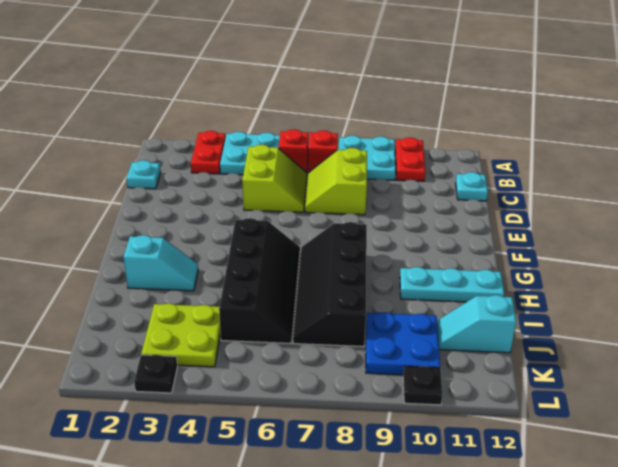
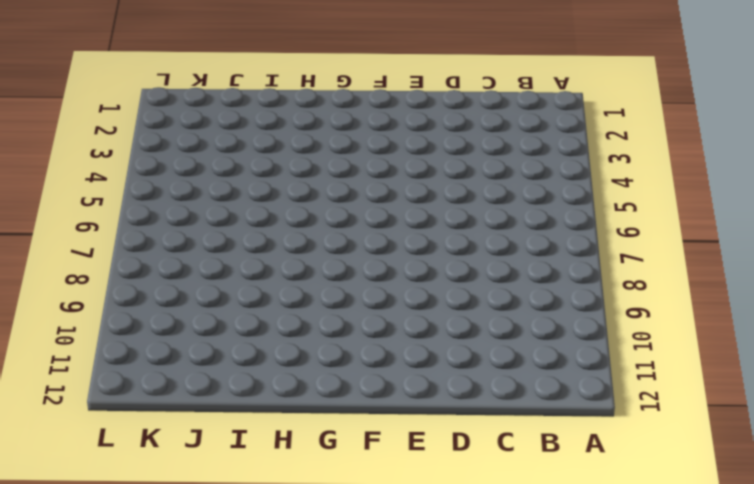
none -> red 1x2 plate [191,131,226,174]
none -> cyan 2x2 plate [220,132,280,175]
none -> cyan 2x2 plate [339,136,396,180]

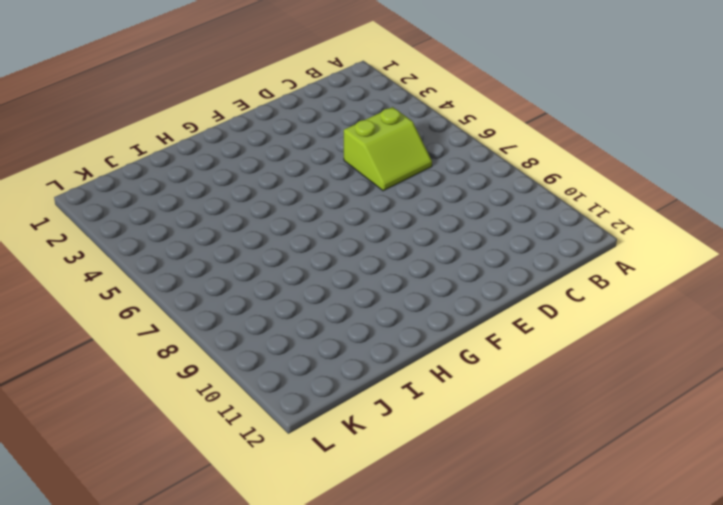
none -> red 1x2 plate [191,131,226,174]
none -> cyan 2x2 plate [220,132,280,175]
none -> cyan 2x2 plate [339,136,396,180]

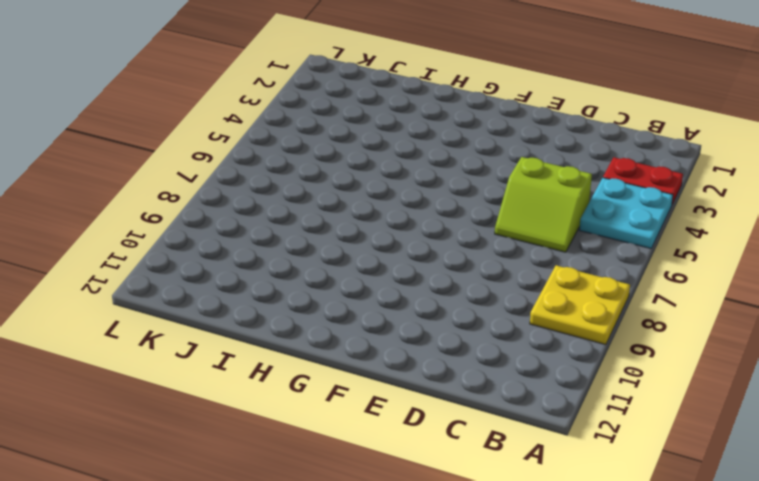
yellow 2x2 plate [530,265,630,345] -> cyan 2x2 plate [339,136,396,180]
none -> red 1x2 plate [395,138,425,181]
none -> red 1x1 brick [279,129,308,172]
none -> red 1x1 brick [308,130,338,172]

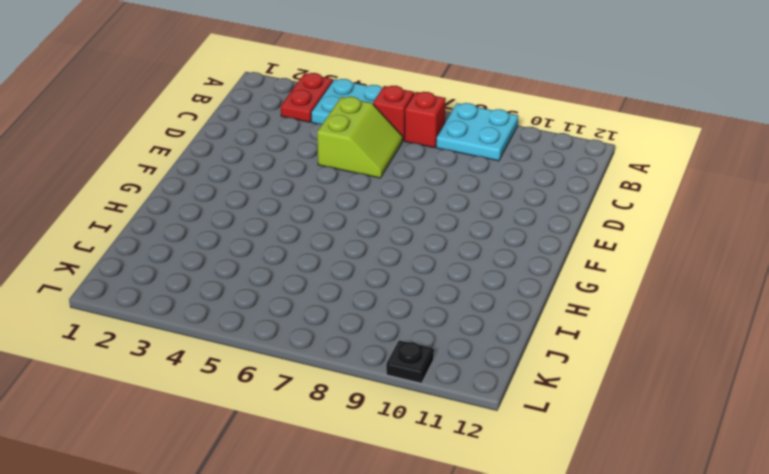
none -> red 1x2 plate [395,138,425,181]
none -> cyan 1x1 plate [126,160,161,189]
none -> lime 2x2 slope [305,148,367,215]

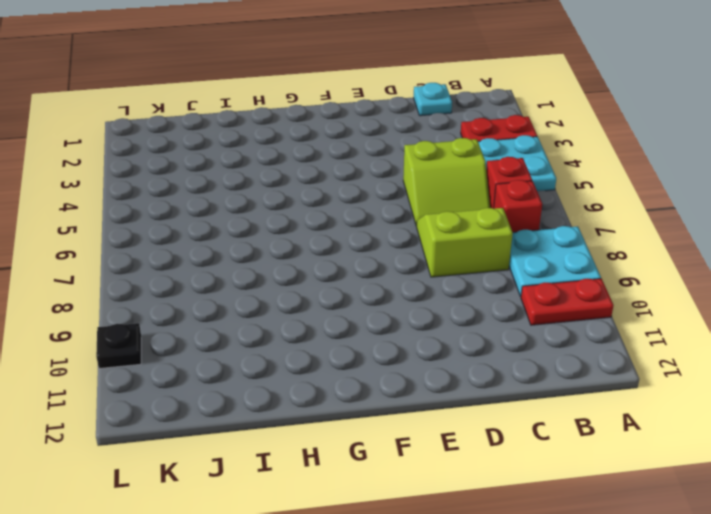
none -> cyan 1x1 plate [456,172,488,201]
none -> black 2x4 slope [219,218,300,343]
none -> black 2x4 slope [293,222,367,347]

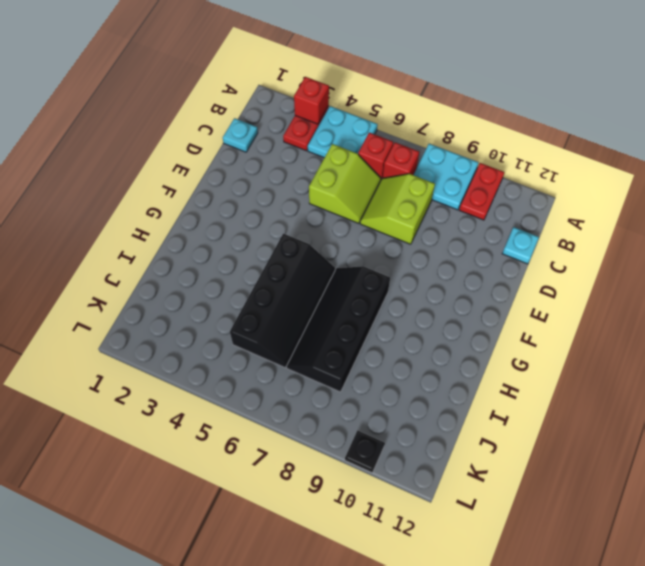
red 1x1 brick [294,77,329,124] -> none
none -> cyan 1x2 slope [123,235,198,291]
none -> cyan 1x3 plate [400,267,504,302]
none -> lime 2x2 plate [141,303,221,367]

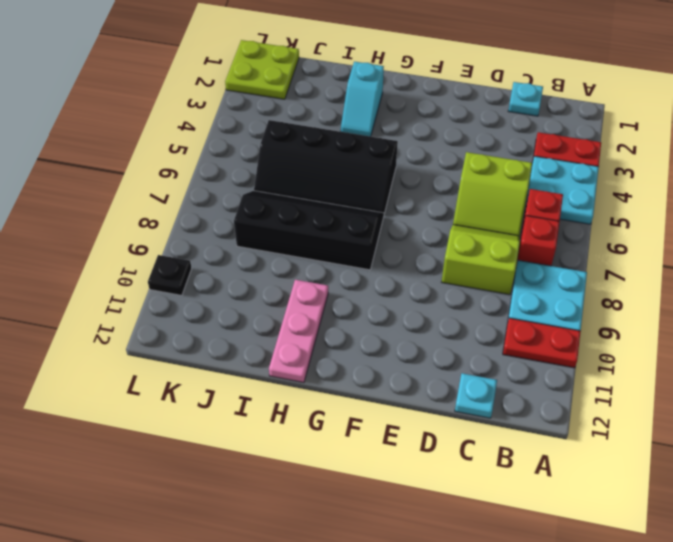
pink 1x3 plate [269,280,328,383] -> cyan 1x3 plate [400,267,504,302]
lime 2x2 plate [225,40,299,99] -> lime 2x2 plate moved to [141,303,221,367]
none -> blue 2x2 plate [366,312,440,375]
none -> cyan 1x2 slope [437,295,516,353]
none -> black 1x1 plate [134,355,178,393]

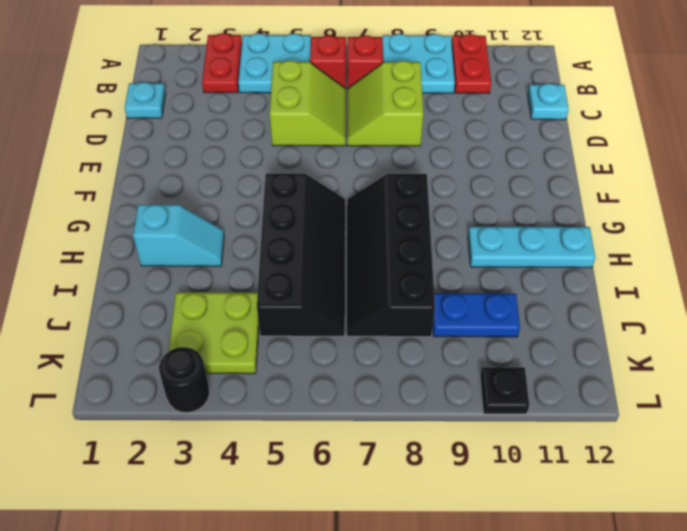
blue 1x2 plate [433,293,520,337] -> blue 2x2 plate [366,312,440,375]
black 1x1 round brick [159,347,210,413] -> black 1x1 plate [134,355,178,393]
none -> cyan 1x2 slope [437,295,516,353]

